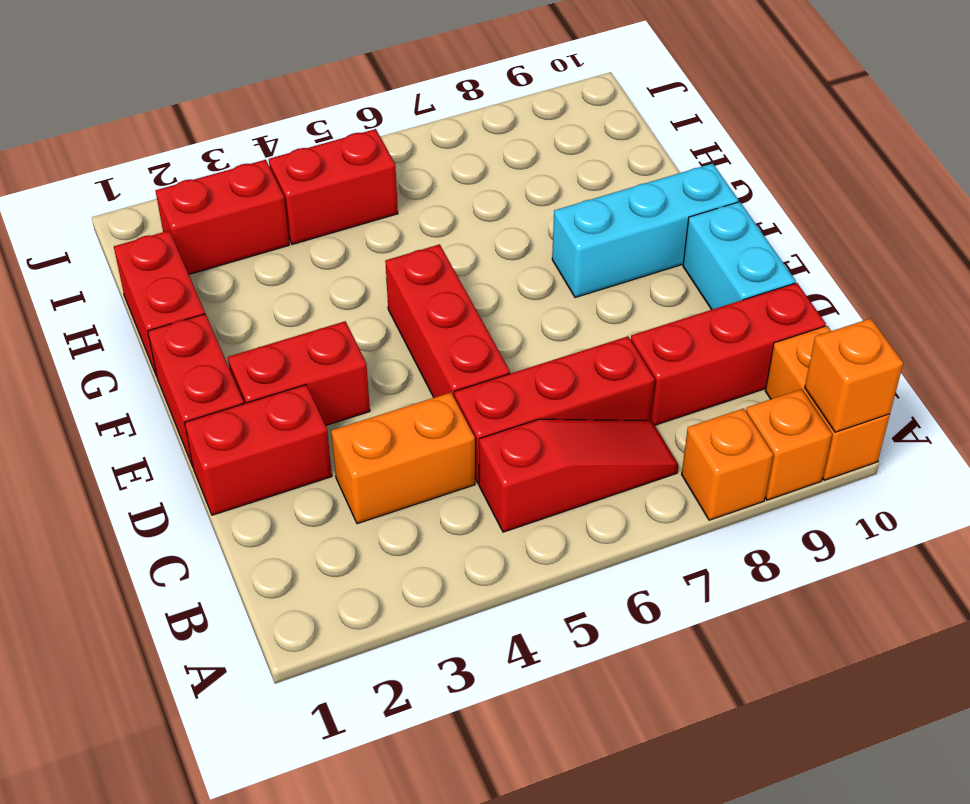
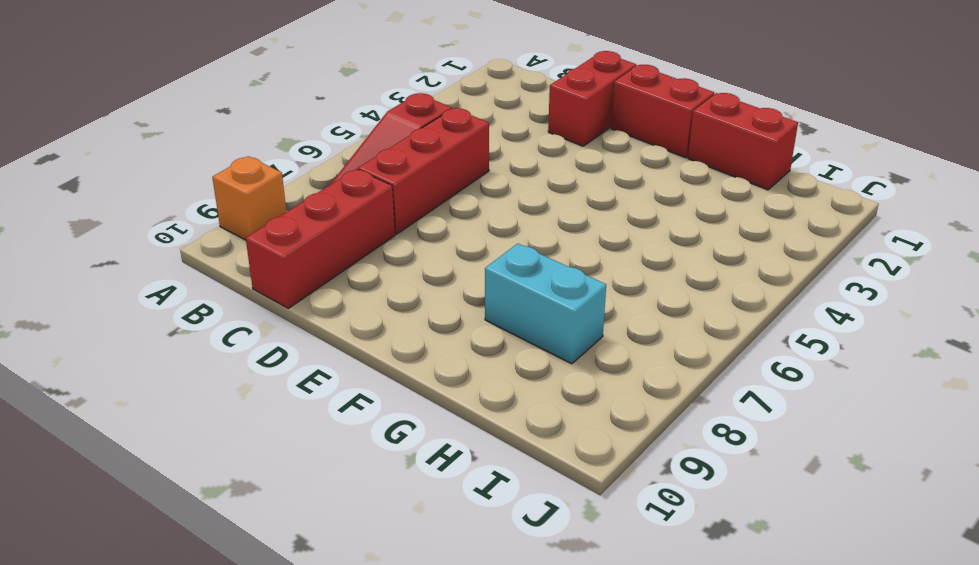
cyan 1x2 brick [485,244,606,364] -> cyan 1x2 brick moved to [683,202,796,310]
none -> orange 1x1 brick [682,408,773,520]
none -> orange 1x2 brick [765,326,890,480]
none -> orange 1x2 brick [331,393,475,524]

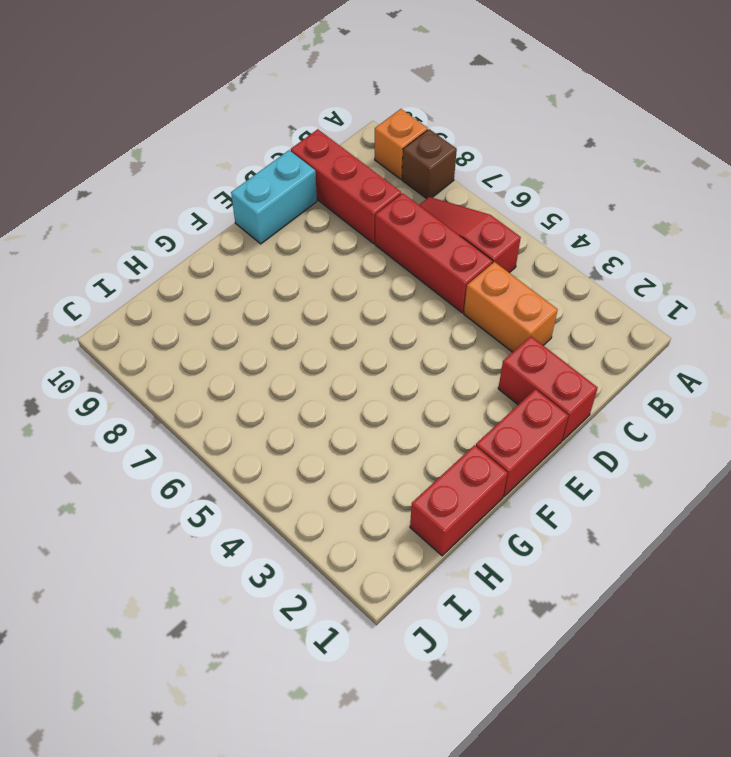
brown 1x1 brick [402,129,457,199] -> orange 1x1 brick [682,408,773,520]
none -> orange 1x2 brick [765,326,890,480]
none -> red 1x3 brick [385,244,510,398]
none -> red 1x2 brick [228,321,370,425]

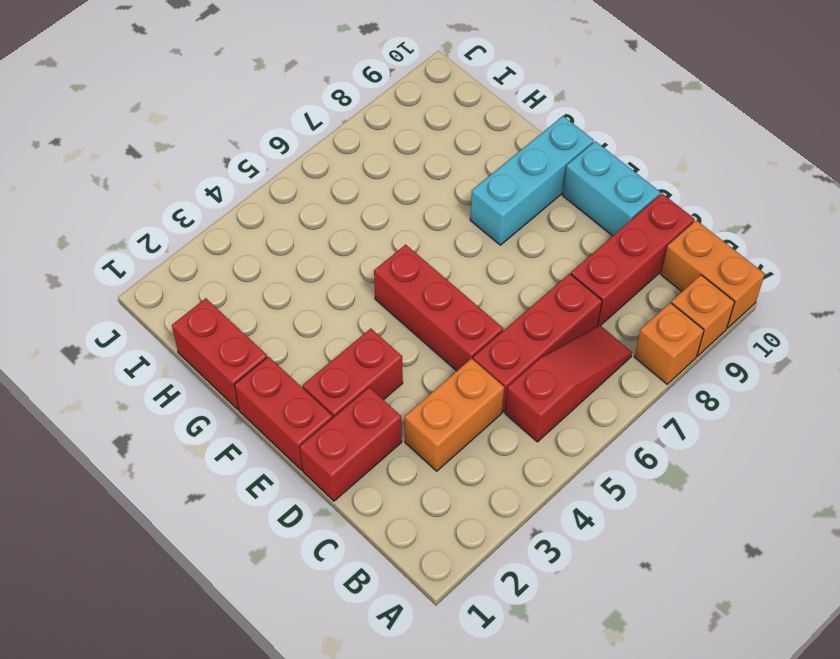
none -> red 1x2 brick [155,160,289,274]
none -> red 1x2 brick [269,129,398,244]
none -> orange 1x1 brick [805,318,903,432]

